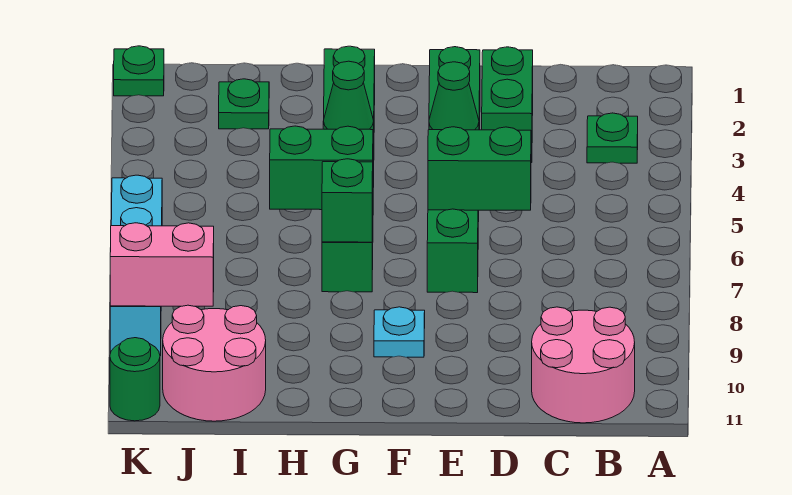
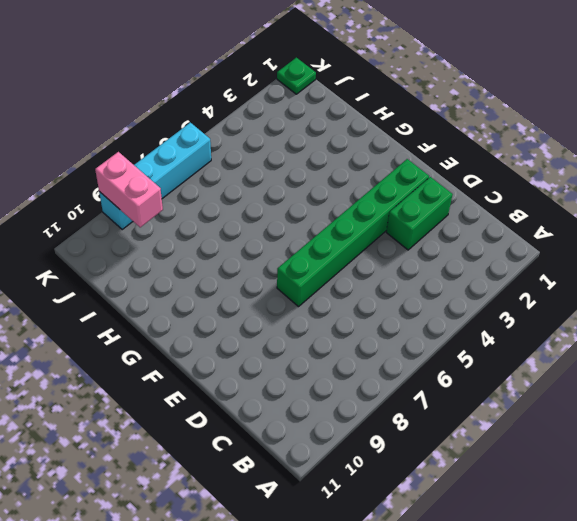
none -> green 1x1 plate [587,113,638,163]
none -> pink 2x2 round brick [532,307,635,423]
none -> cyan 1x1 plate [374,307,425,357]

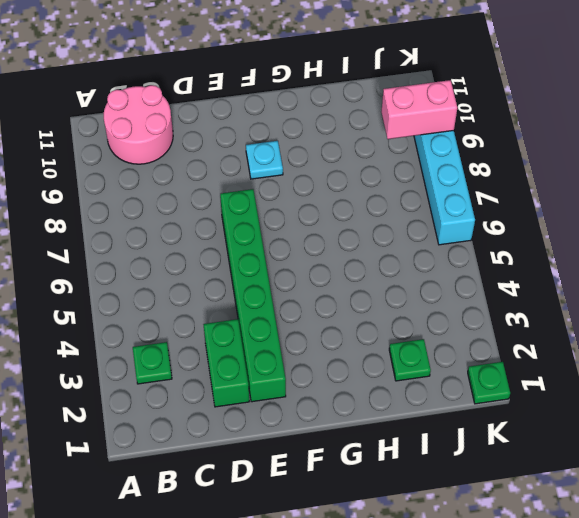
none -> green 1x6 brick [322,46,375,292]
none -> pink 2x2 round brick [163,305,266,421]
none -> green 1x1 round brick [110,338,160,421]

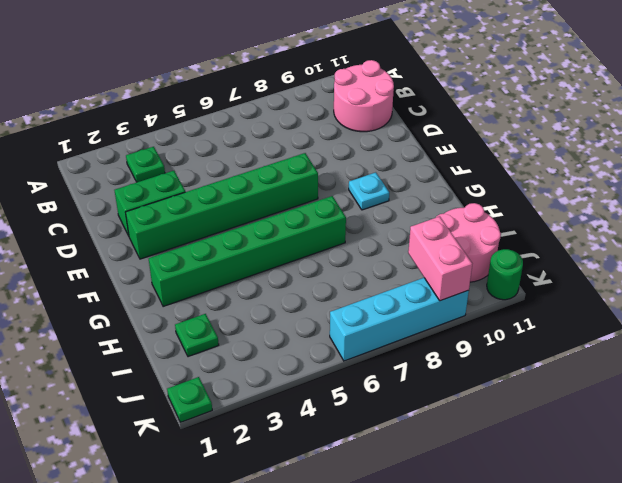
none -> green 1x2 brick [428,127,531,210]
none -> green 1x1 cone [429,62,479,130]
none -> green 1x1 cone [323,61,374,130]

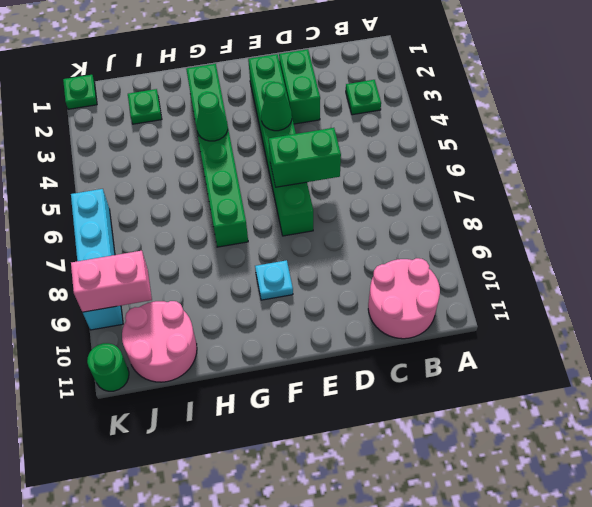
none -> green 1x2 brick [270,126,373,210]
none -> green 1x1 brick [322,159,373,242]

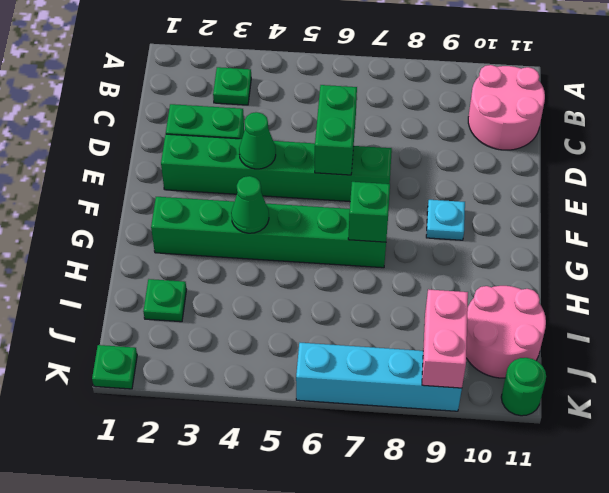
none -> green 1x2 brick [270,126,373,210]

